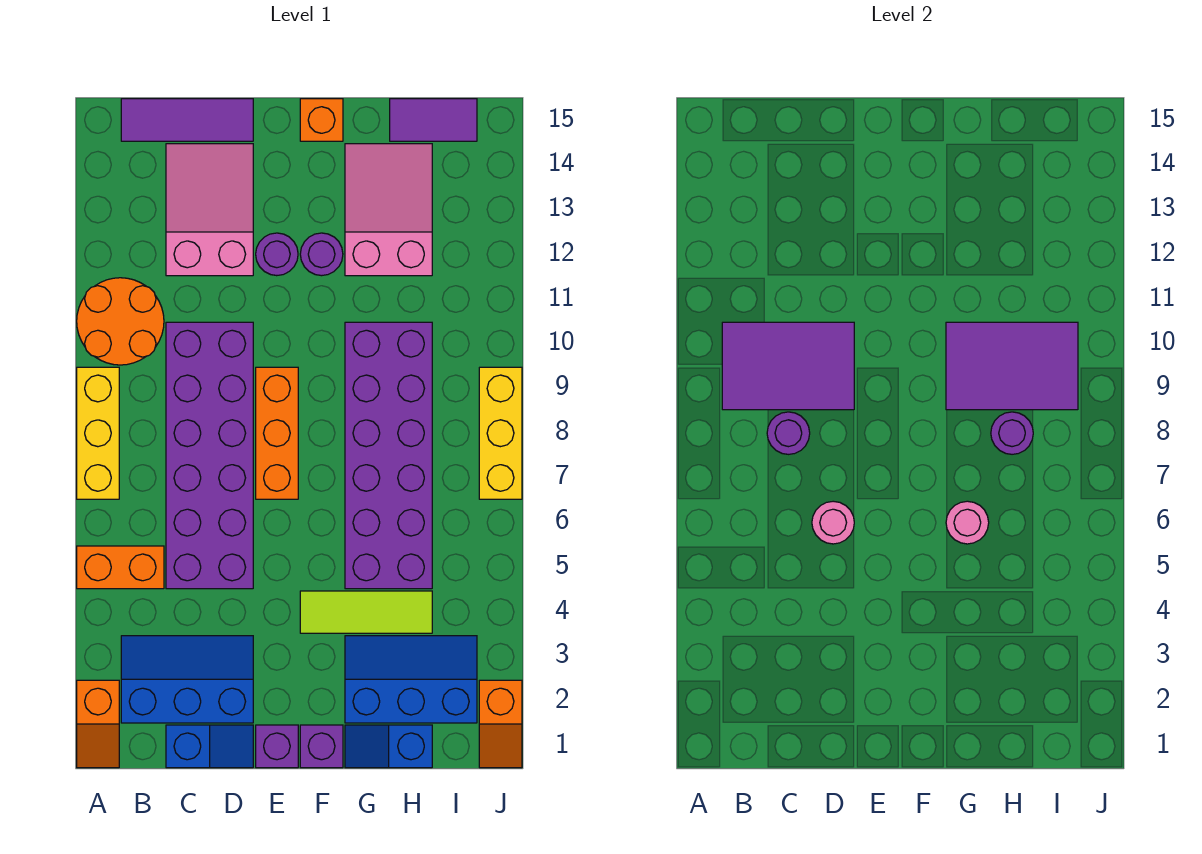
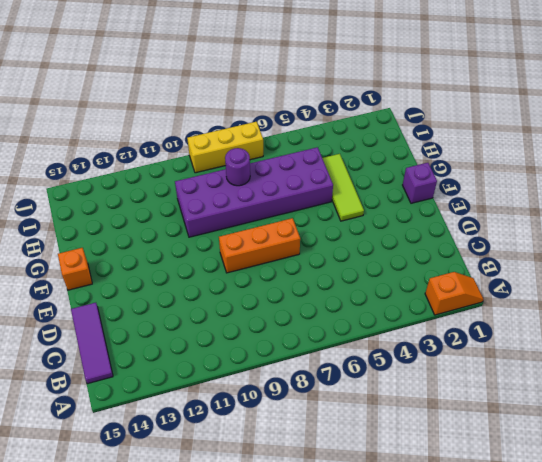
none -> orange 1x2 brick [77,546,164,589]
none -> yellow 1x3 brick [77,367,119,499]
none -> orange 2x2 round brick [77,278,164,365]

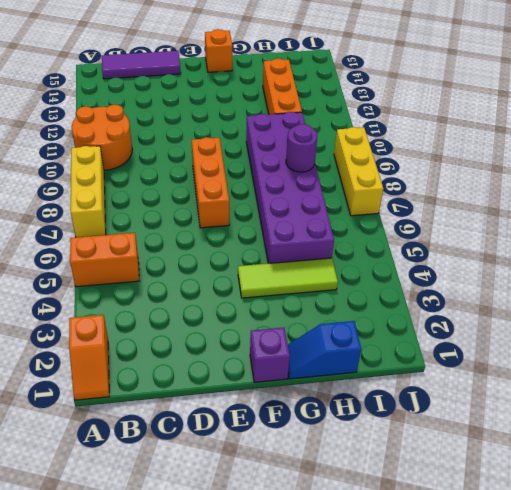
orange 1x3 brick [263,58,302,115] -> pink 2x3 slope [345,144,432,276]
none -> blue 2x3 slope [121,636,253,723]
none -> blue 1x2 slope [166,725,253,768]
none -> purple 2x6 brick [166,322,253,589]

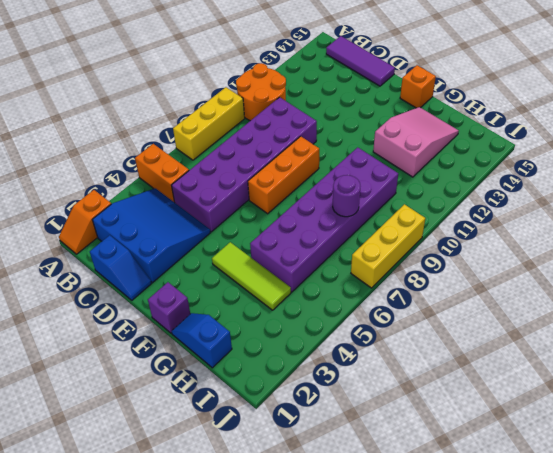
blue 3x3 slope [92,188,211,283] -> blue 2x3 slope [121,636,253,723]
none -> pink 2x3 slope [166,144,253,276]
none -> purple 1x1 brick [256,725,298,768]
none -> purple 1x1 round brick [256,233,298,276]

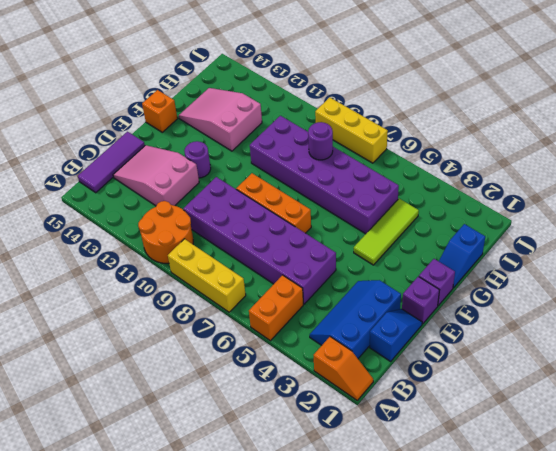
none -> purple 1x1 round brick [300,233,343,276]
none -> blue 2x3 slope [345,636,477,723]
none -> purple 1x2 tile [390,99,477,141]

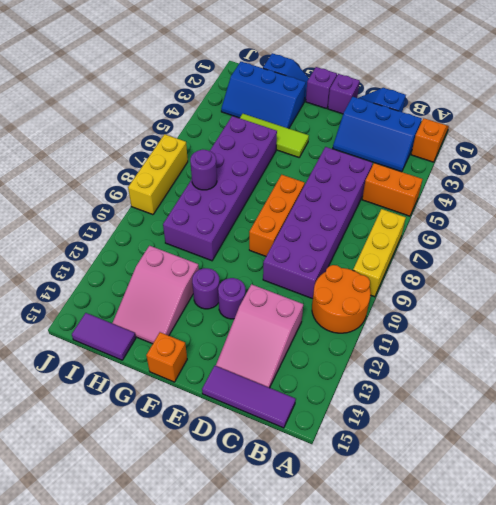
none -> orange 1x2 slope [479,680,522,768]
none -> purple 2x3 tile [722,322,854,410]
none -> purple 1x1 round brick [767,412,810,454]

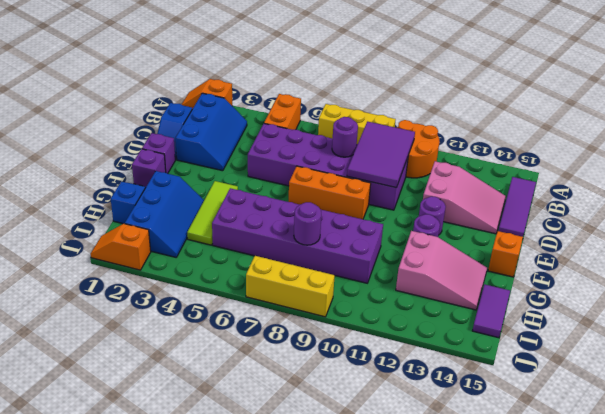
none -> pink 1x1 round brick [812,501,854,544]
none -> pink 1x1 round brick [946,501,989,544]
none -> purple 2x3 tile [946,322,1078,410]

